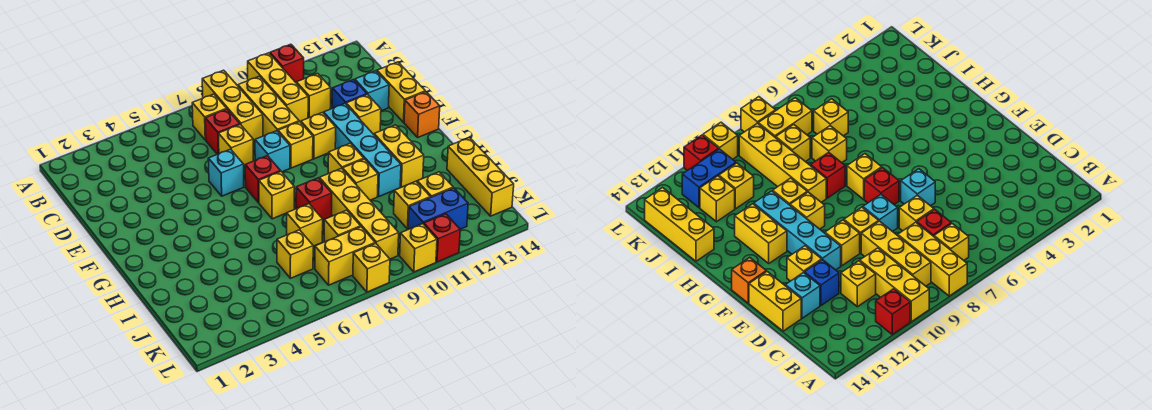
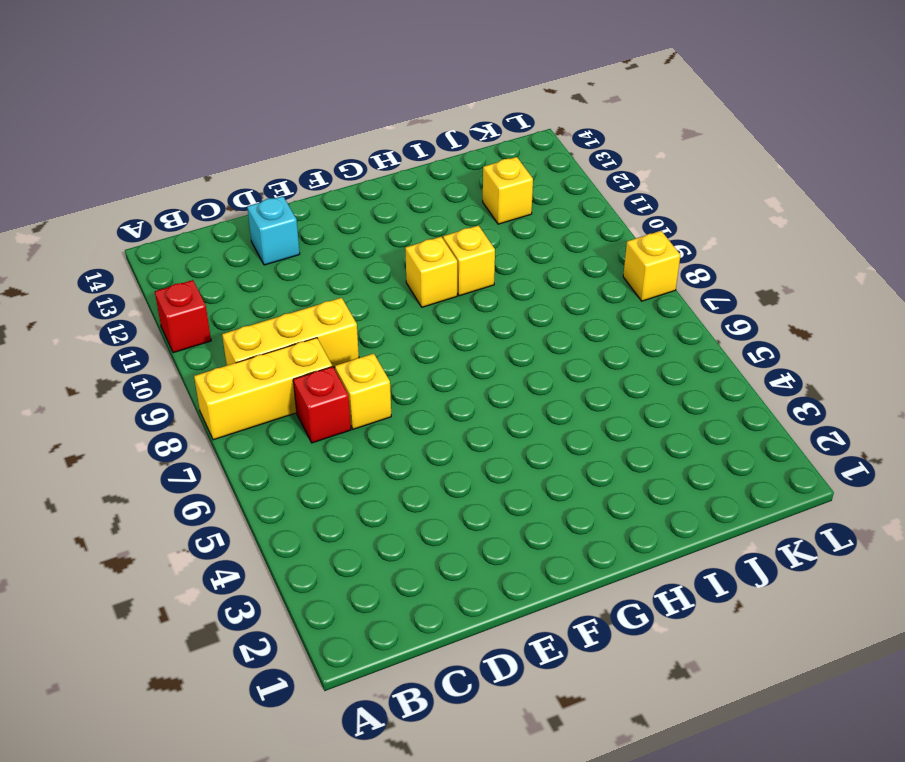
none -> yellow 1x3 brick [248,53,308,122]
none -> yellow 1x1 brick [192,94,226,140]
none -> yellow 1x1 brick [296,74,331,118]
none -> blue 1x1 brick [332,80,367,108]

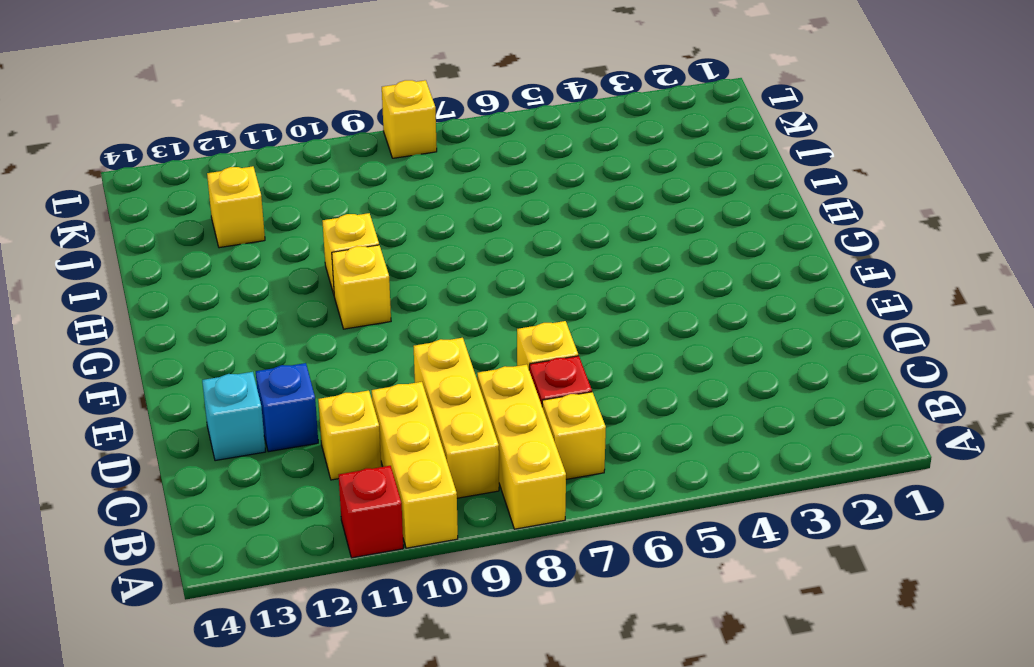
none -> yellow 1x2 brick [377,62,425,122]
none -> cyan 1x1 brick [208,149,244,196]
none -> cyan 1x1 brick [255,131,290,172]
none -> yellow 1x1 brick [278,121,313,168]

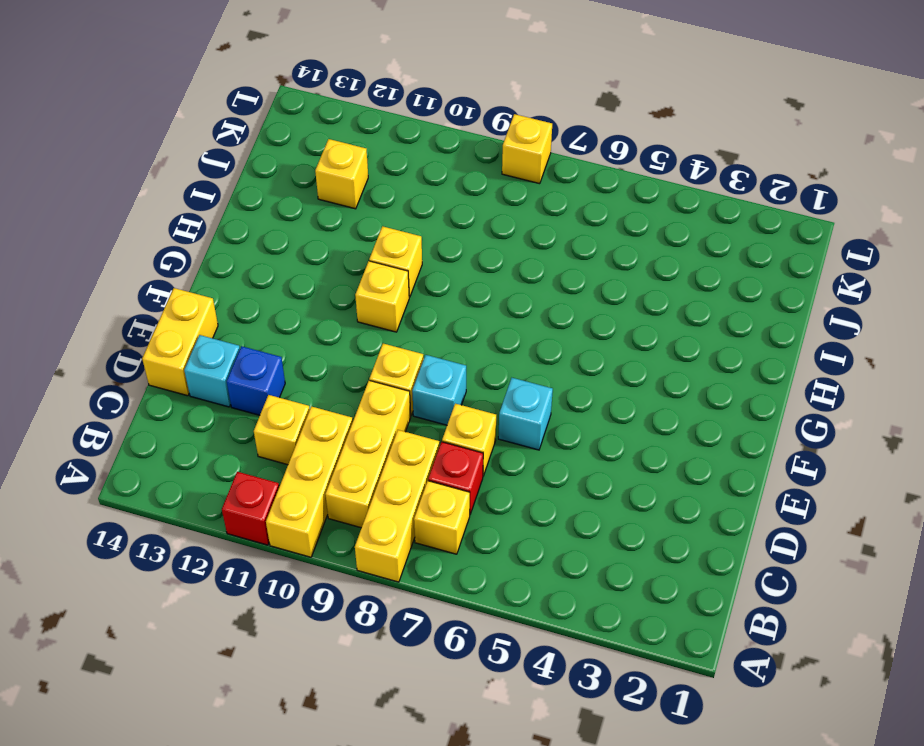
none -> yellow 1x1 brick [301,113,336,159]
none -> cyan 1x4 brick [324,104,401,196]
none -> yellow 1x1 brick [346,95,381,134]
none -> red 1x1 brick [245,156,281,203]

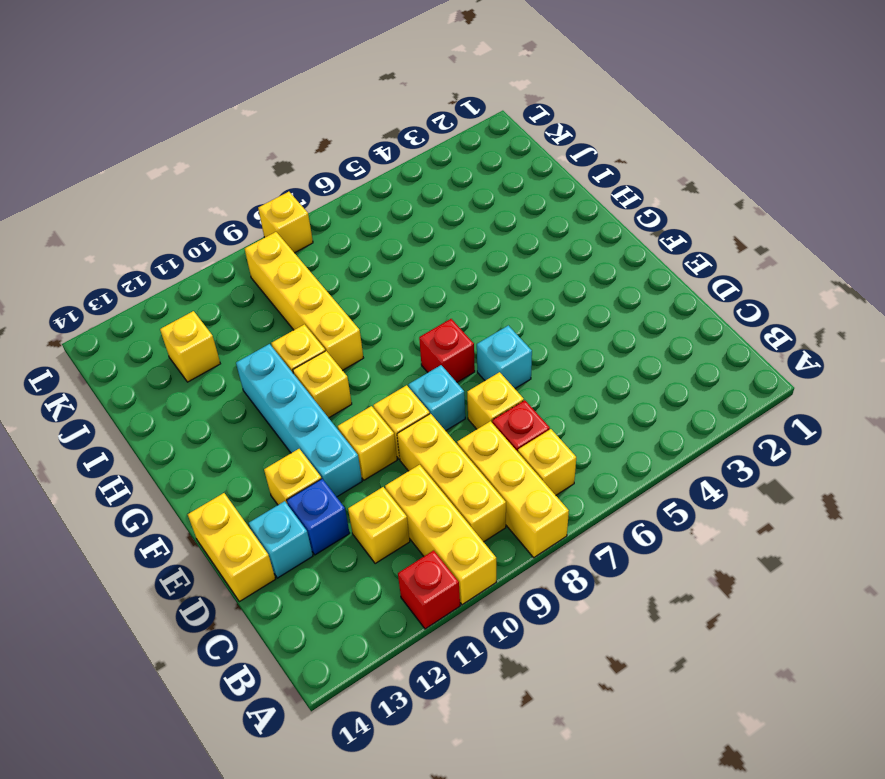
none -> orange 1x1 brick [404,92,440,137]
none -> yellow 1x1 brick [259,172,294,219]
none -> yellow 1x2 brick [374,125,424,187]
none -> red 1x1 brick [296,178,332,220]

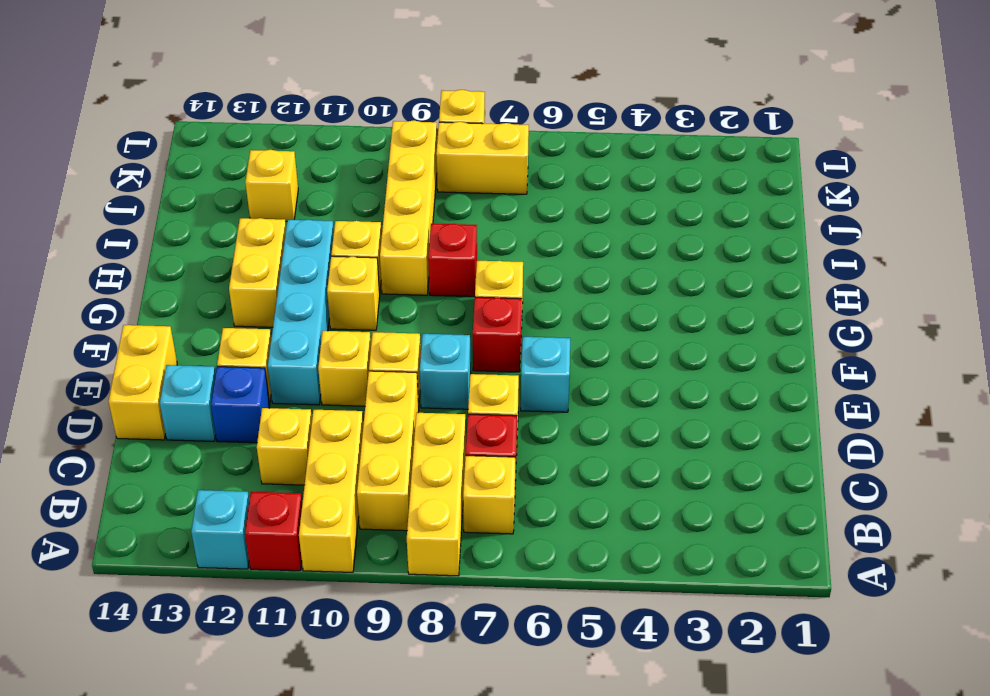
cyan 1x1 brick [191,490,249,569] -> none
none -> orange 1x1 brick [404,92,440,137]
none -> yellow 1x1 brick [287,204,323,246]
none -> yellow 1x3 brick [447,137,514,216]
none -> yellow 1x1 brick [277,230,313,278]

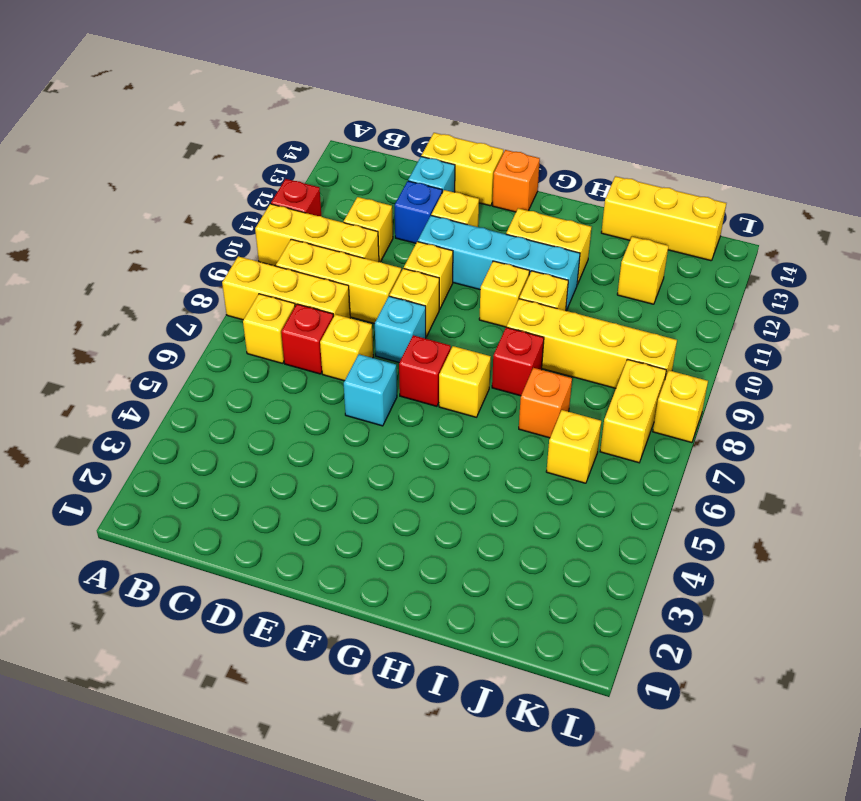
orange 1x1 brick [519,368,572,438] -> yellow 1x1 brick [287,204,323,246]
none -> yellow 1x1 brick [324,210,361,242]
none -> yellow 1x1 brick [394,181,430,229]
none -> blue 1x2 brick [408,188,468,230]
none -> yellow 1x1 brick [400,224,437,272]

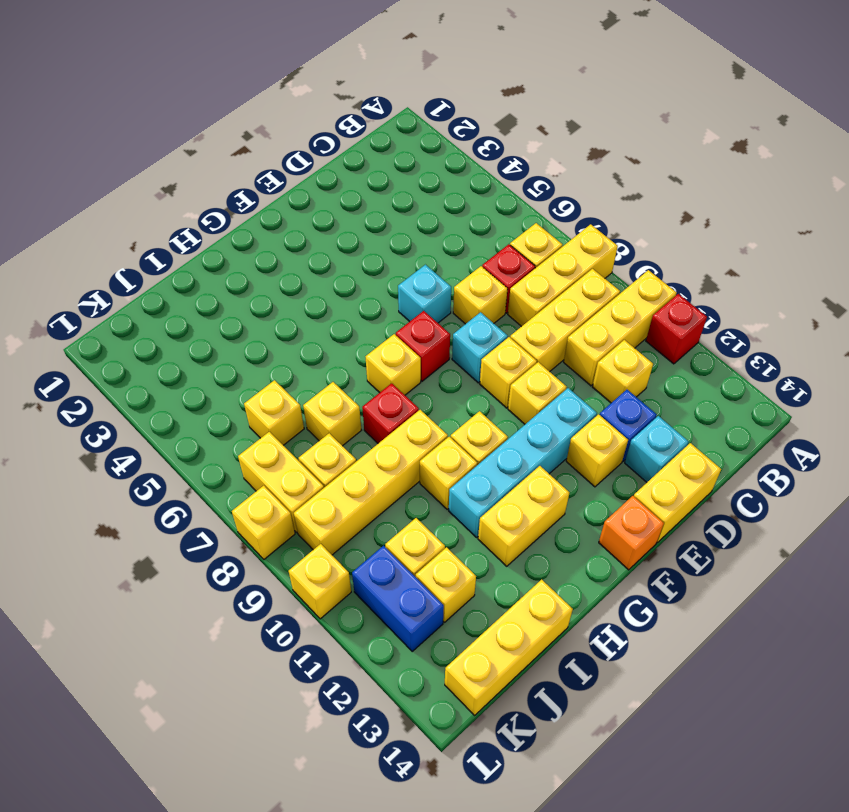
none -> red 1x1 brick [424,214,460,262]

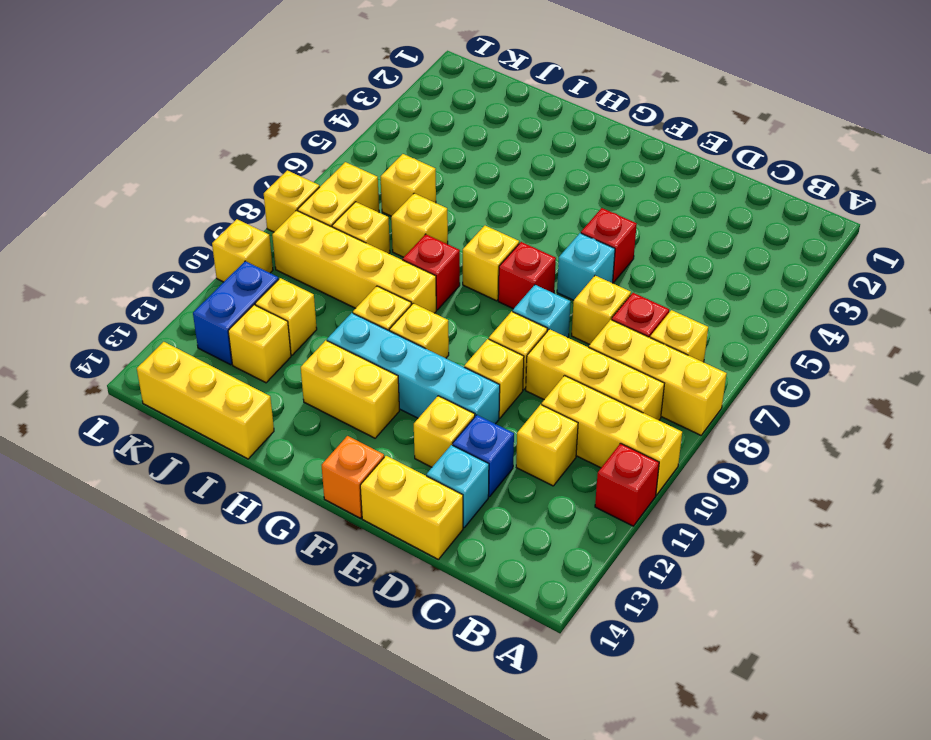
red 1x1 brick [581,208,637,283] -> red 1x1 brick moved to [424,214,460,262]

